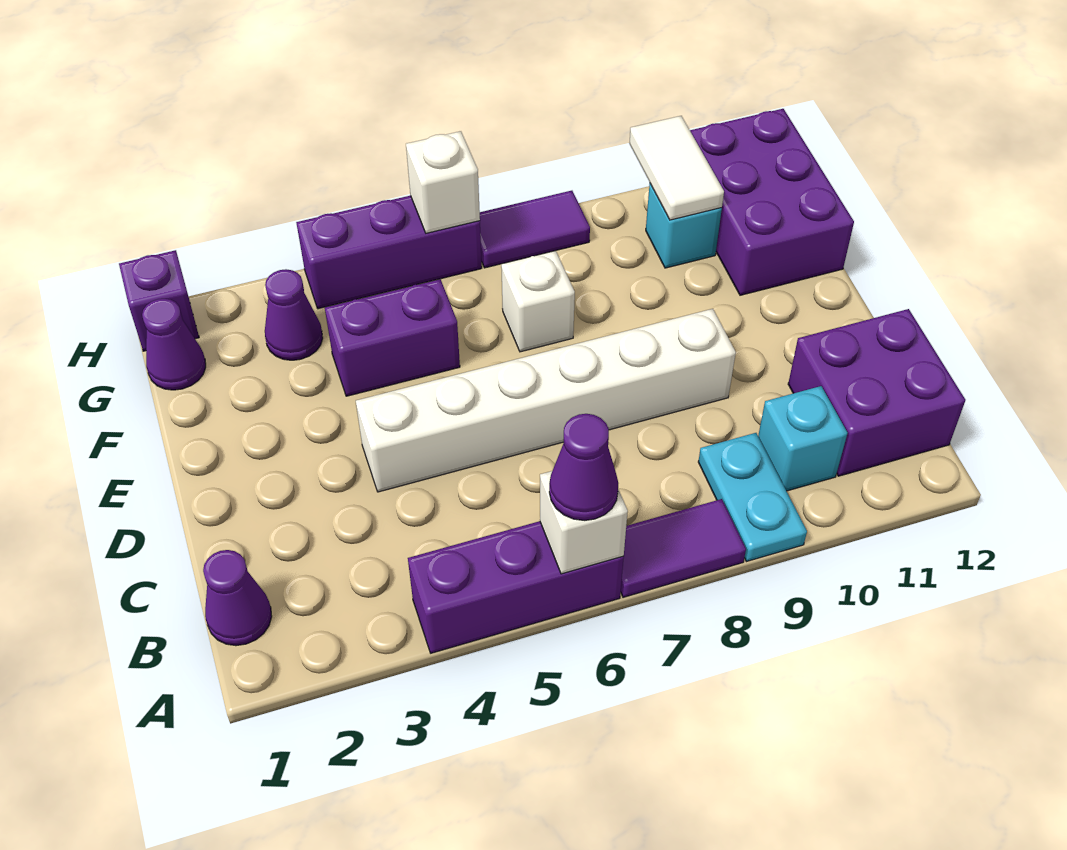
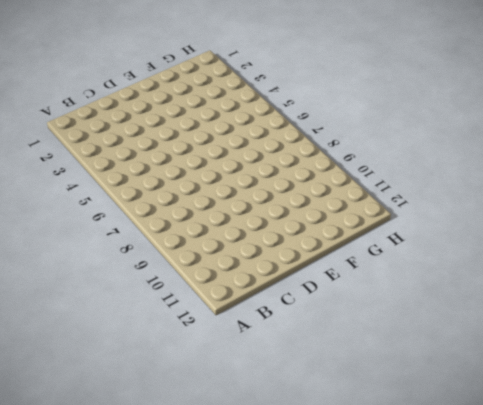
none -> purple 1x3 brick [408,521,624,653]
none -> purple 1x2 tile [621,499,746,597]
none -> cyan 1x2 plate [698,433,807,562]

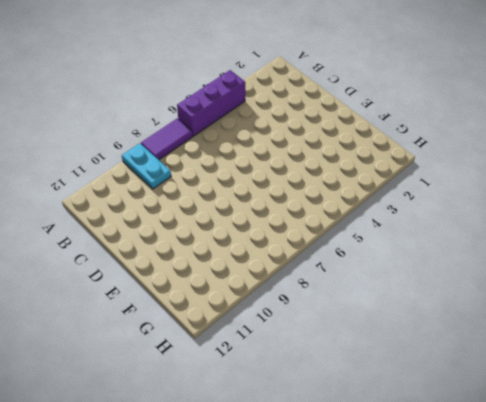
none -> purple 1x1 cone [203,550,272,646]
none -> cyan 1x1 brick [758,386,848,491]
none -> purple 2x2 brick [788,309,965,476]

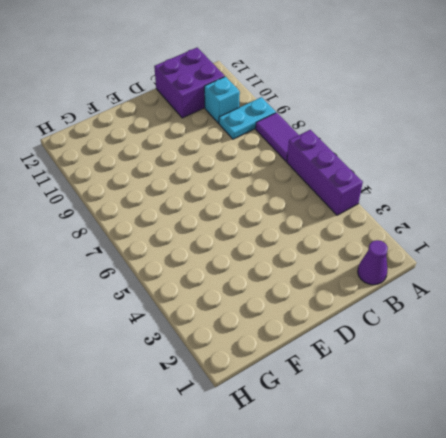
none -> white 1x6 brick [356,309,736,492]
none -> purple 1x2 brick [325,279,460,396]
none -> white 1x1 brick [501,251,575,352]

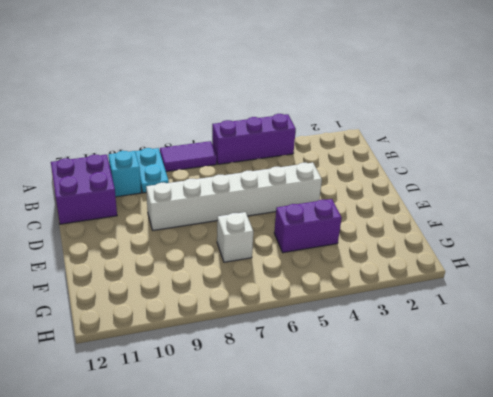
none -> purple 1x1 cone [203,550,272,646]
none -> purple 2x3 brick [690,109,854,295]
none -> purple 1x1 cone [142,299,206,390]

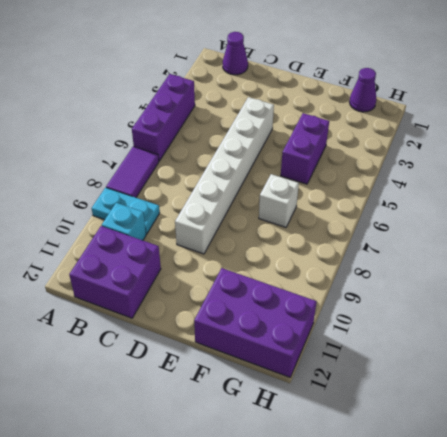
none -> purple 1x1 cone [265,269,323,360]
none -> cyan 1x1 brick [646,184,722,268]
none -> purple 1x1 brick [119,250,199,351]

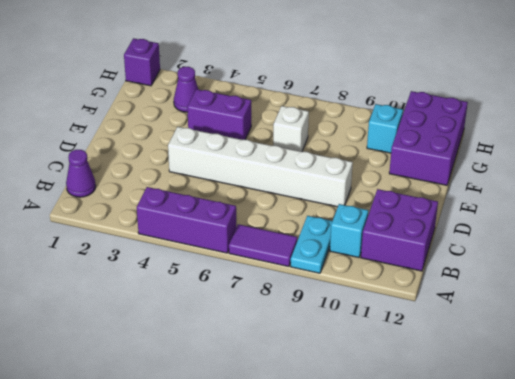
none -> purple 1x1 cone [142,299,206,390]
none -> purple 1x3 brick [296,196,482,309]
none -> purple 1x2 tile [480,191,590,268]

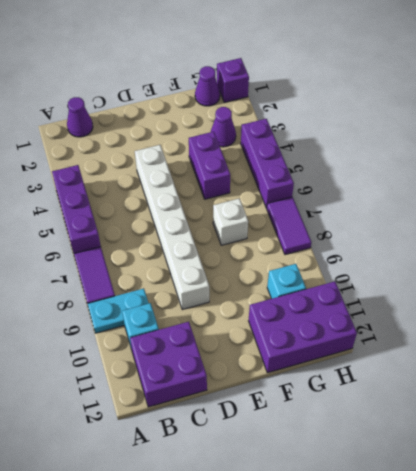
none -> white 1x1 brick [540,471,628,574]
none -> white 1x2 tile [629,116,724,220]
none -> white 1x1 brick [406,131,480,233]

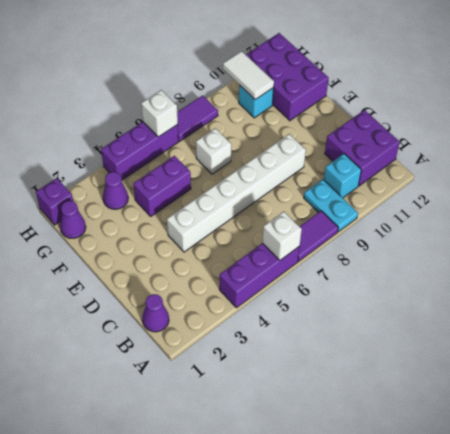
none -> purple 1x1 cone [549,414,618,520]

